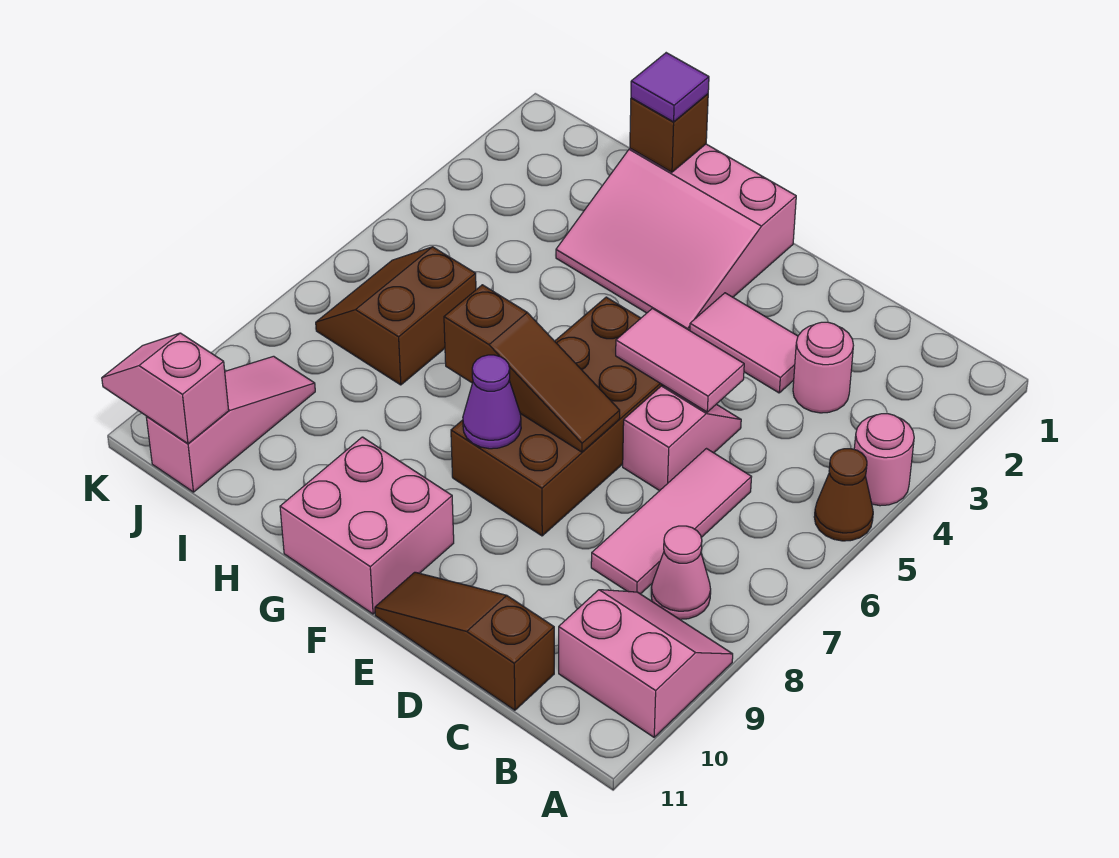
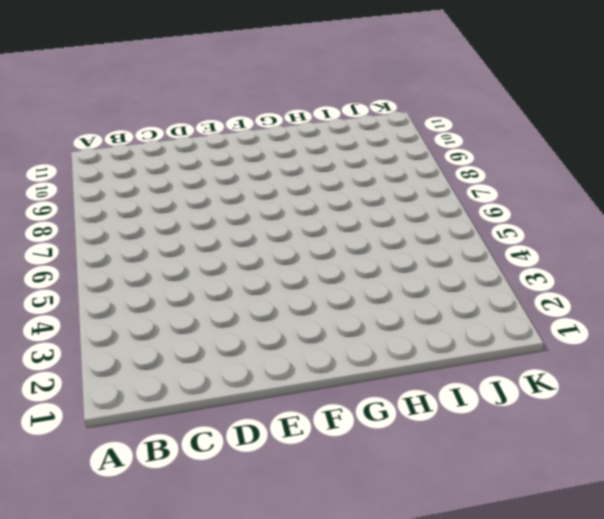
none -> pink 1x1 round brick [854,414,914,506]
none -> brown 1x1 cone [814,449,873,541]
none -> pink 2x2 slope [559,590,733,737]

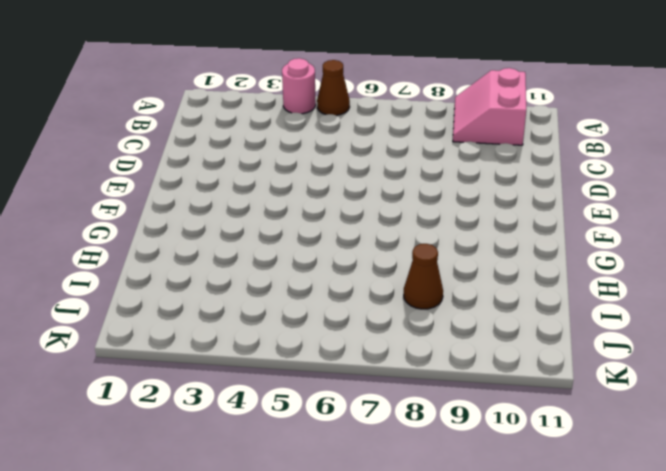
brown 1x1 cone [404,244,443,309] -> none
none -> pink 1x1 cone [651,526,711,619]
none -> pink 1x1 round brick [793,322,854,413]
none -> pink 1x3 tile [591,449,751,594]

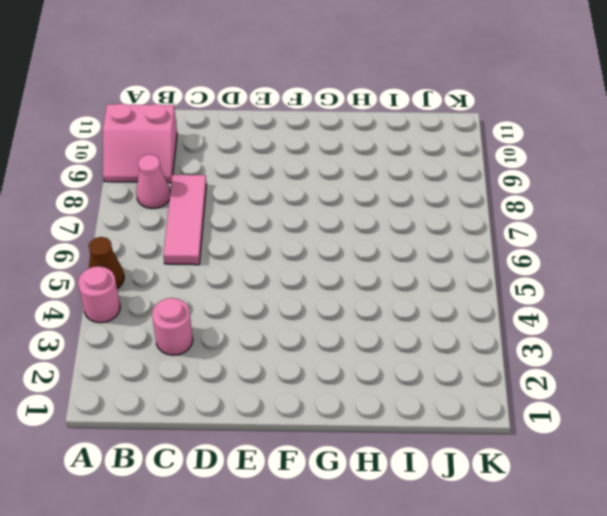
none -> brown 1x3 slope [375,572,554,710]
none -> pink 1x2 tile [690,293,798,393]
none -> pink 1x2 slope [623,386,741,491]

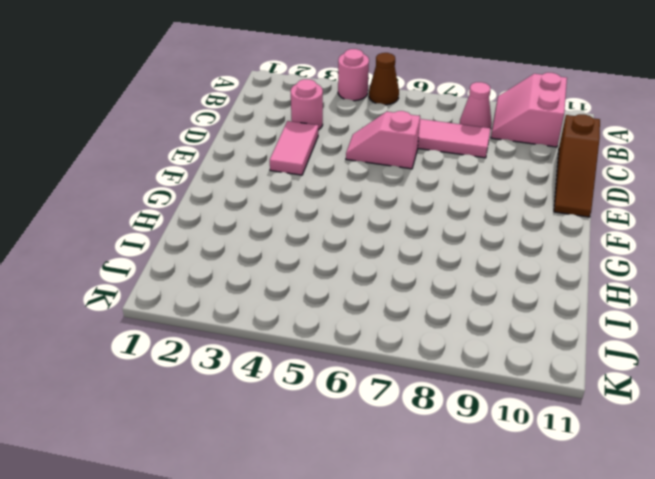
none -> brown 2x4 brick [451,297,665,536]
none -> pink 3x3 slope [556,144,796,330]
none -> pink 2x2 brick [280,437,454,614]

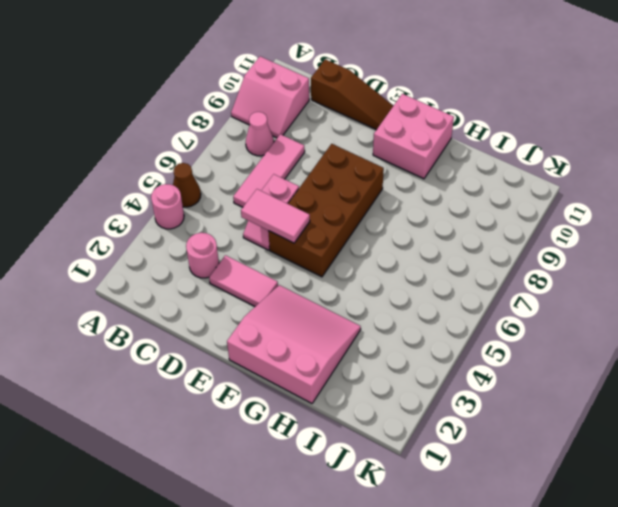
none -> brown 2x2 slope [316,247,476,385]
none -> pink 1x3 slope [146,356,315,492]
none -> brown 1x3 slope [444,285,620,452]

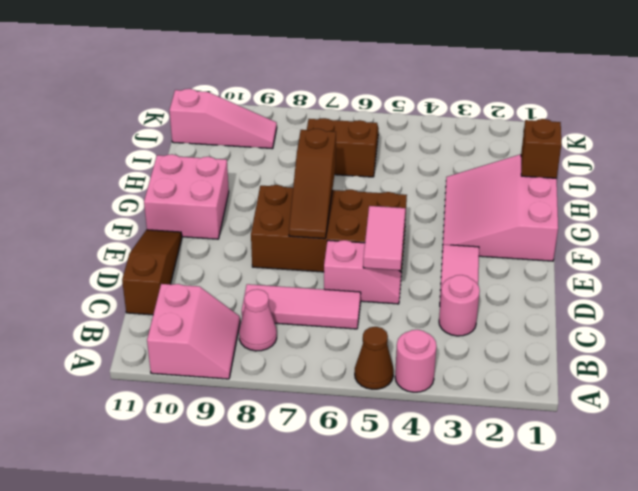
none -> purple 1x1 cone [463,355,521,449]
none -> pink 1x2 slope [102,333,229,444]
none -> purple 1x1 tile [631,53,709,122]

